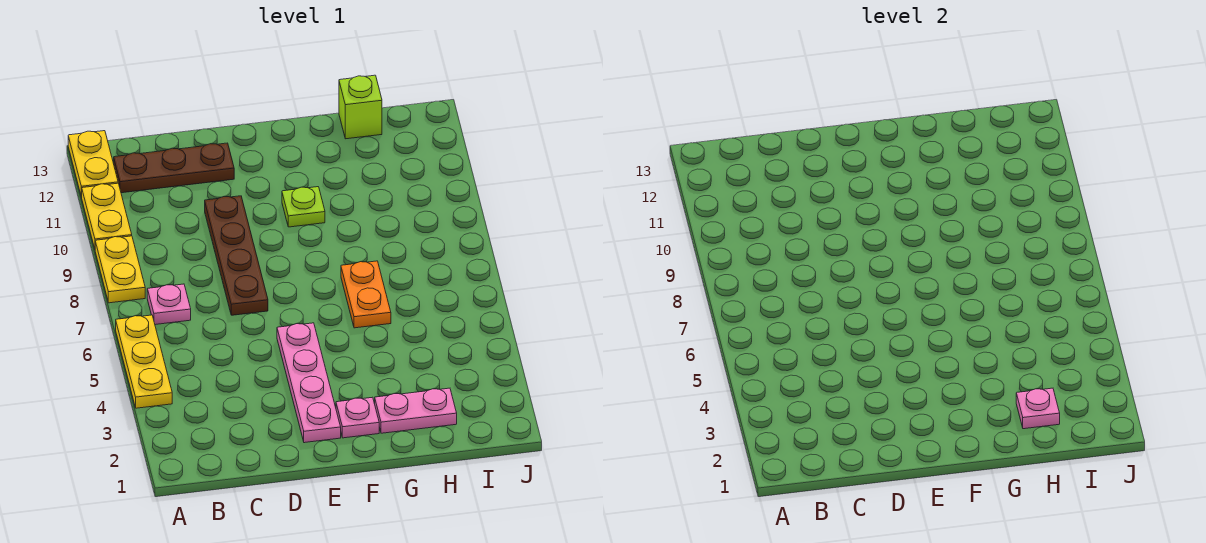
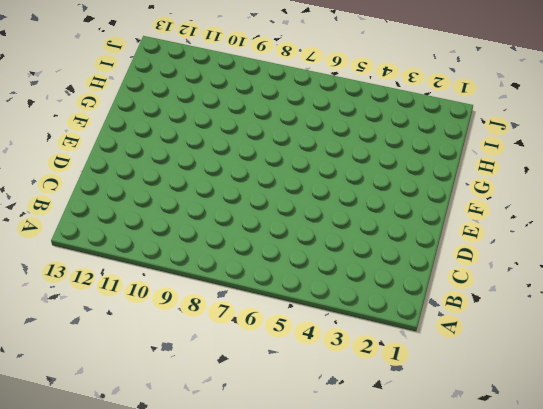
none -> yellow 1x3 plate [116,315,172,408]
none -> yellow 1x2 plate [95,236,145,303]
none -> yellow 1x2 plate [82,183,132,249]

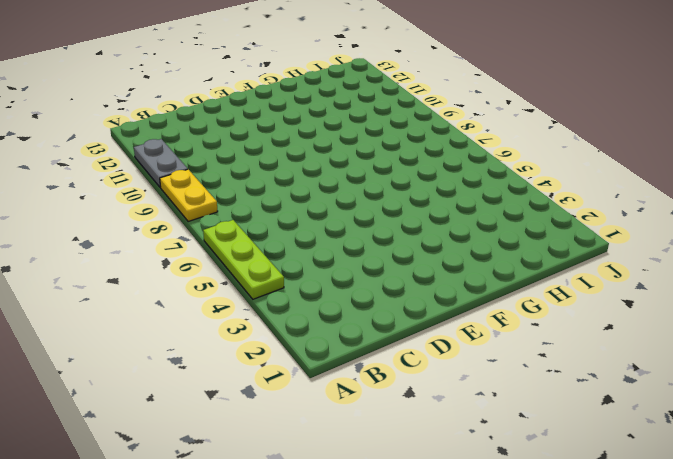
lime 1x3 plate [203,220,284,299] -> yellow 1x3 plate [116,315,172,408]
grey 1x2 plate [134,139,187,188] -> yellow 1x2 plate [82,183,132,249]
none -> yellow 1x2 plate [68,131,118,197]
none -> pink 1x1 plate [147,284,191,325]
none -> brown 1x3 plate [114,143,234,193]

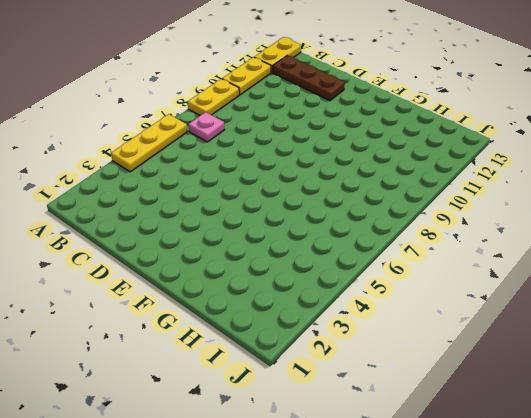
none -> brown 1x4 plate [205,196,268,315]
none -> pink 1x4 plate [277,323,341,443]
none -> pink 1x1 plate [336,397,379,438]

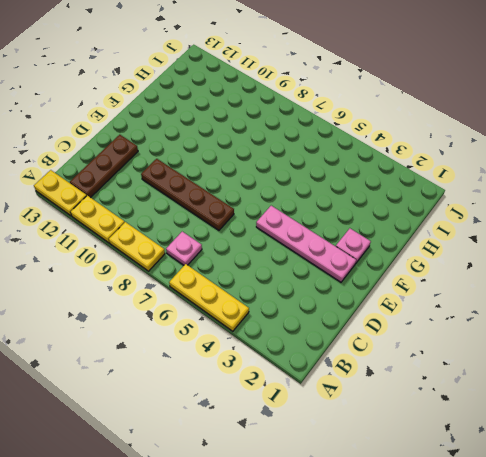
none -> lime 1x1 plate [282,187,325,227]
none -> pink 1x2 plate [375,388,457,433]
none -> orange 1x2 plate [341,261,391,328]

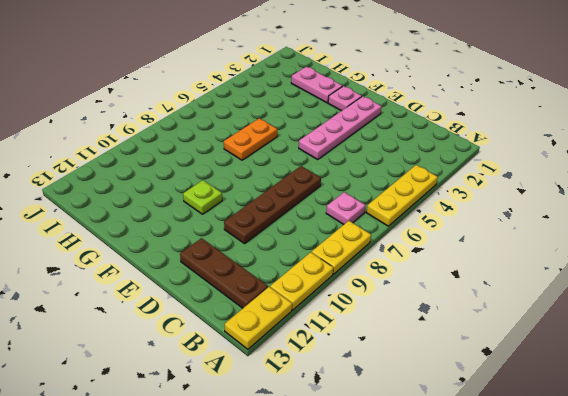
none -> lime 1x1 brick [339,75,382,139]
none -> pink 1x1 plate [1016,388,1060,429]

